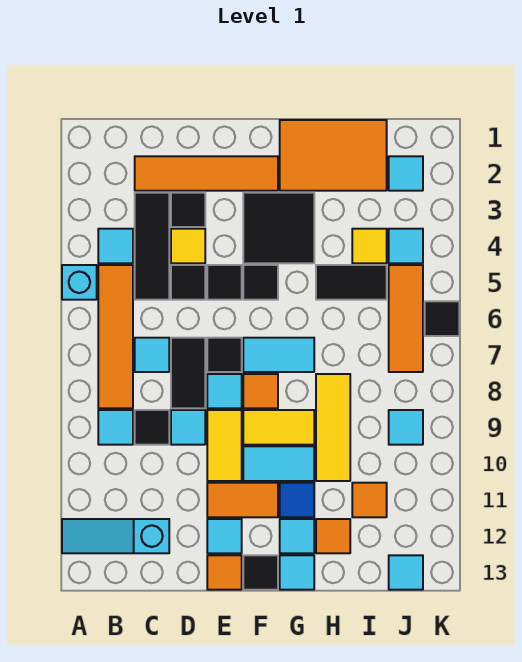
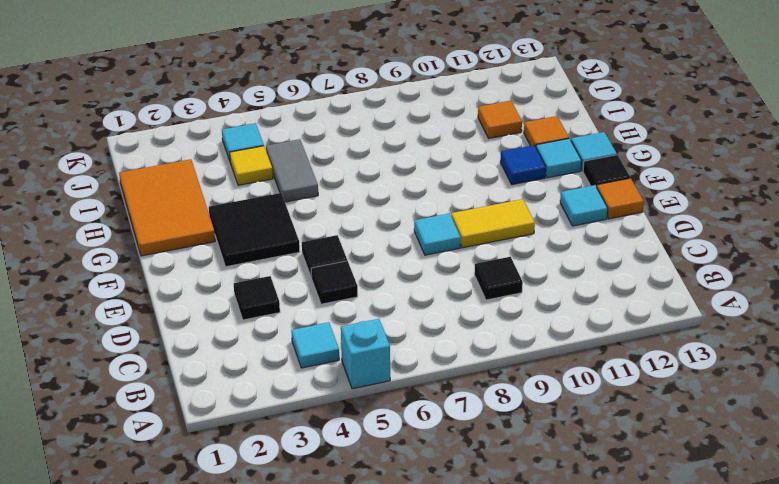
grey 1x2 tile [266,139,318,202] -> black 1x2 tile [316,265,387,300]
none -> cyan 1x3 slope [62,519,169,553]
none -> orange 1x4 tile [98,265,133,408]
none -> cyan 1x1 tile [98,410,133,445]
none -> orange 1x4 tile [135,156,278,191]

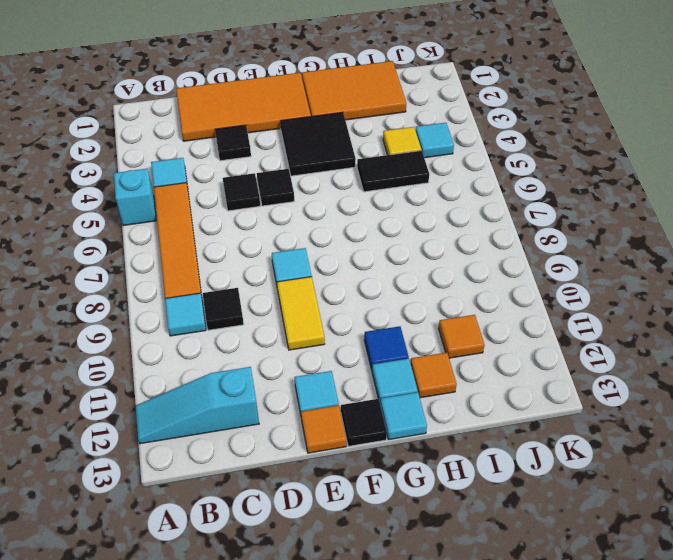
orange 2x4 tile [176,73,311,141] -> orange 1x4 tile [135,156,278,191]
none -> black 1x3 tile [135,193,169,300]
none -> cyan 1x1 tile [135,338,169,372]
none -> yellow 1x1 tile [171,229,205,263]
none -> black 1x2 tile [171,338,205,408]

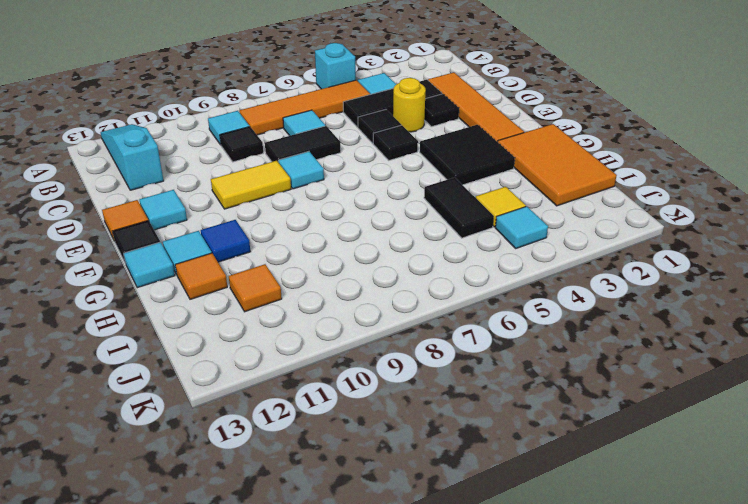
yellow 1x1 round brick [393,78,426,132] -> yellow 1x1 tile [171,229,205,263]
none -> cyan 1x1 tile [171,410,205,445]
none -> black 1x1 tile [207,338,242,372]
none -> orange 1x2 tile [207,483,278,517]
none -> black 1x1 tile [243,265,278,300]

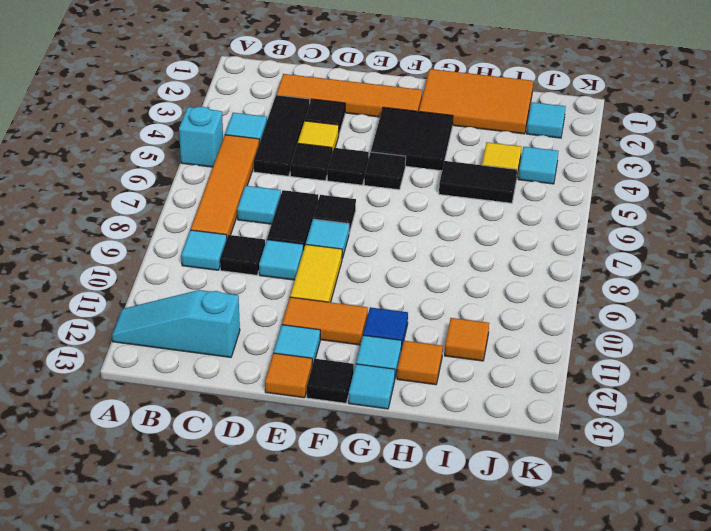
none -> cyan 1x2 tile [243,338,314,372]
none -> orange 1x1 tile [243,374,278,408]
none -> yellow 1x2 tile [243,410,314,445]
none -> cyan 1x2 tile [243,446,314,481]

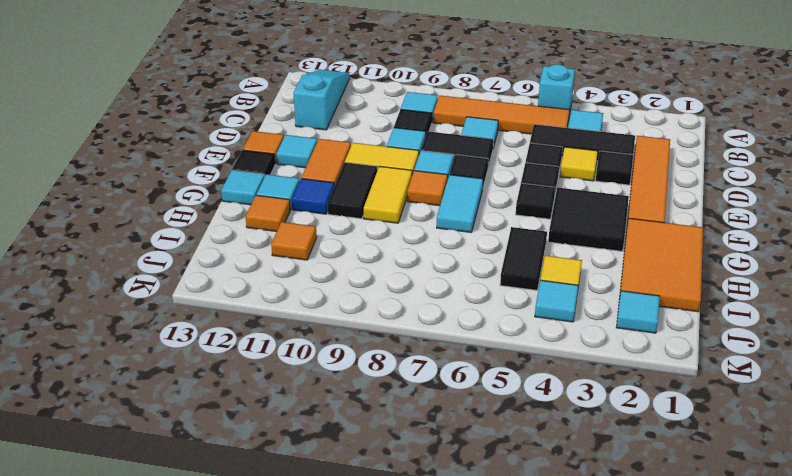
black 1x2 tile [327,162,377,219] -> cyan 1x2 tile [243,446,314,481]
none -> yellow 1x3 tile [316,374,350,481]
none -> orange 1x3 tile [389,265,423,372]
none -> cyan 1x1 tile [389,410,423,445]
none -> cyan 1x1 tile [389,555,423,590]

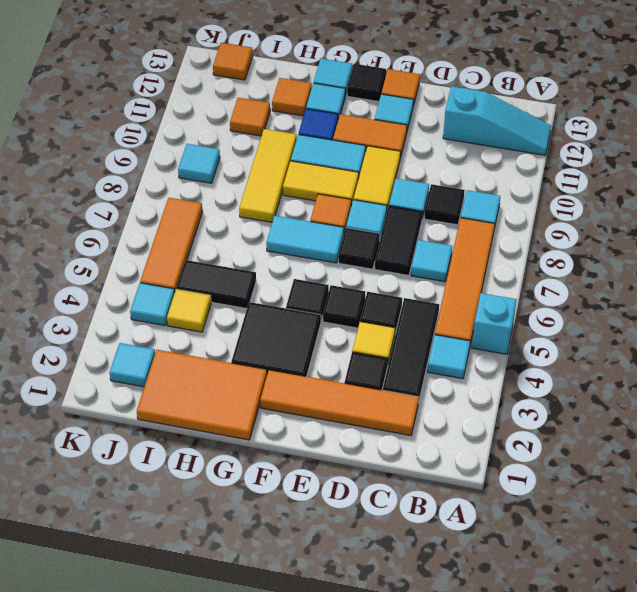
orange 1x1 tile [213,43,253,80] -> cyan 1x1 tile [389,555,423,590]
none -> black 1x1 tile [425,301,459,336]

